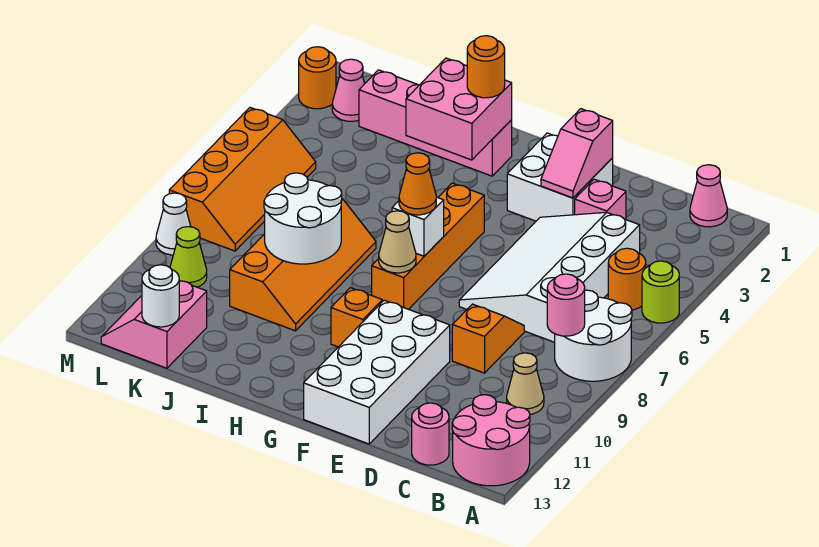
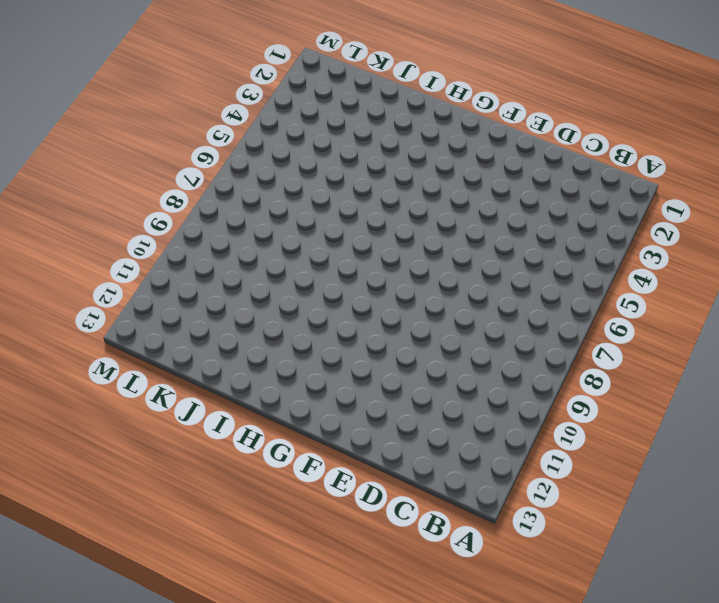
none -> lime 1x1 round brick [642,261,679,323]
none -> white 2x2 round brick [555,290,632,381]
none -> pink 2x2 round brick [452,395,530,486]
none -> pink 1x1 cone [690,165,727,227]

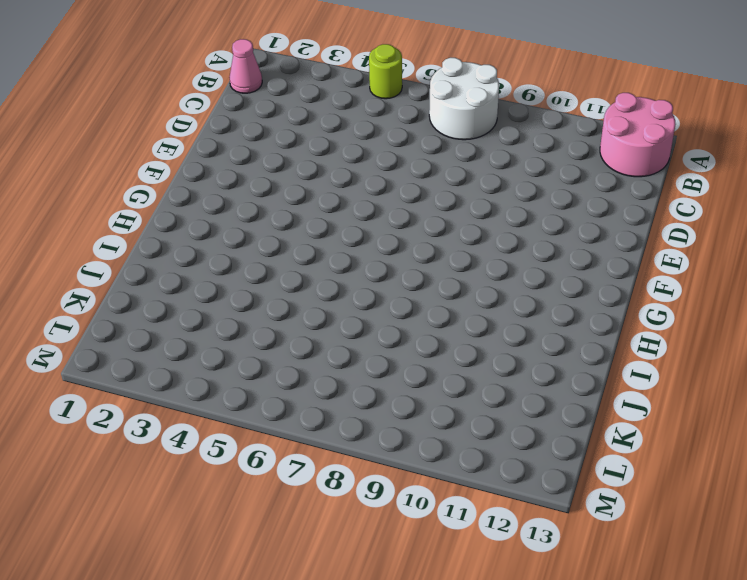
none -> orange 1x1 round brick [608,248,646,310]
none -> tan 1x1 cone [507,353,544,414]
none -> white 3x4 slope [459,212,640,342]
none -> pink 1x1 round brick [412,403,449,465]

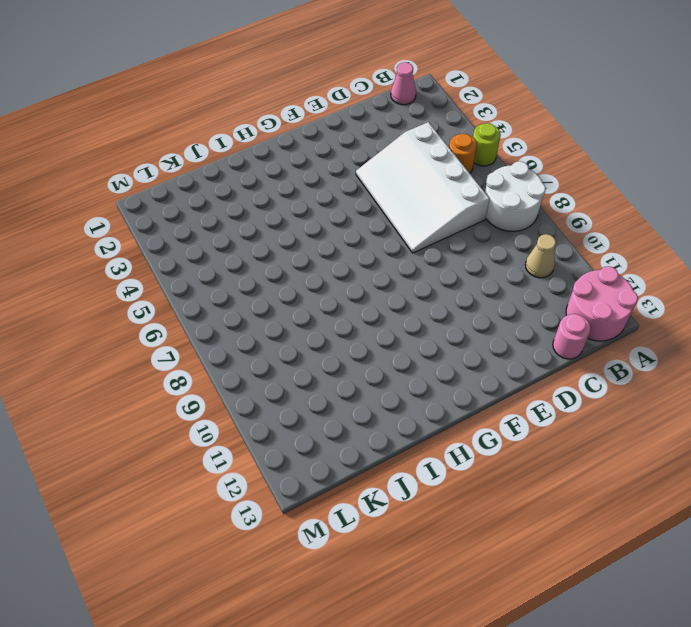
none -> pink 1x1 brick [575,179,626,219]
none -> orange 1x2 slope [452,304,524,373]
none -> white 2x2 brick [507,133,613,221]
none -> white 2x4 brick [304,300,450,444]

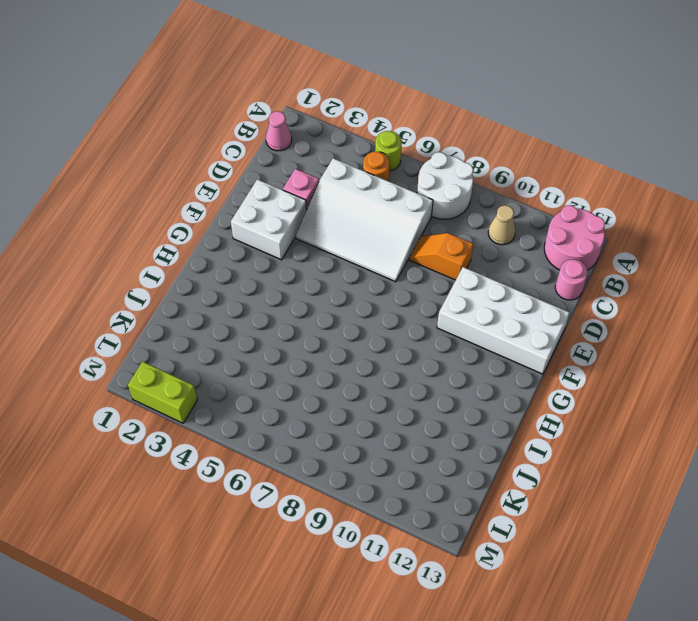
lime 1x2 brick [128,362,197,423] -> orange 1x1 round brick [299,47,336,109]
none -> orange 1x4 brick [372,183,484,309]
none -> orange 1x1 brick [331,288,382,347]
none -> pink 1x4 brick [359,70,512,176]
none -> orange 2x4 slope [230,199,376,331]

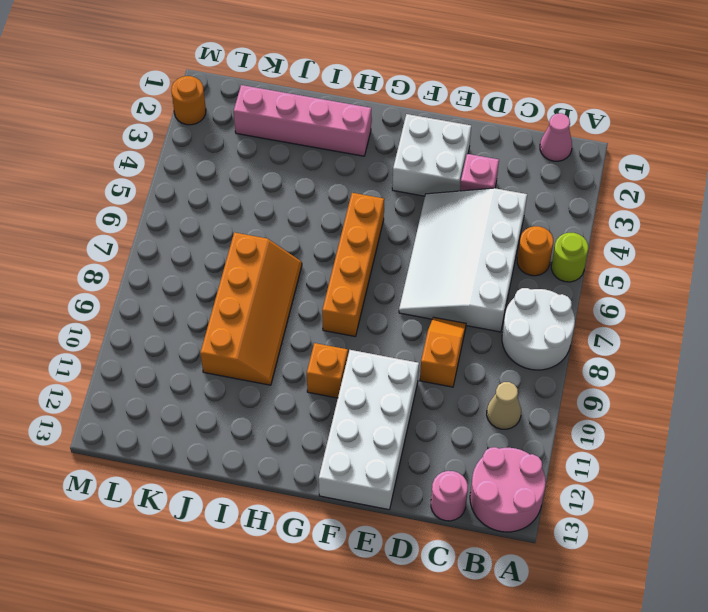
none -> pink 2x2 slope [101,281,207,368]
none -> pink 1x1 cone [332,59,365,121]
none -> orange 2x4 slope [169,108,316,251]
none -> lime 1x1 cone [170,227,207,287]

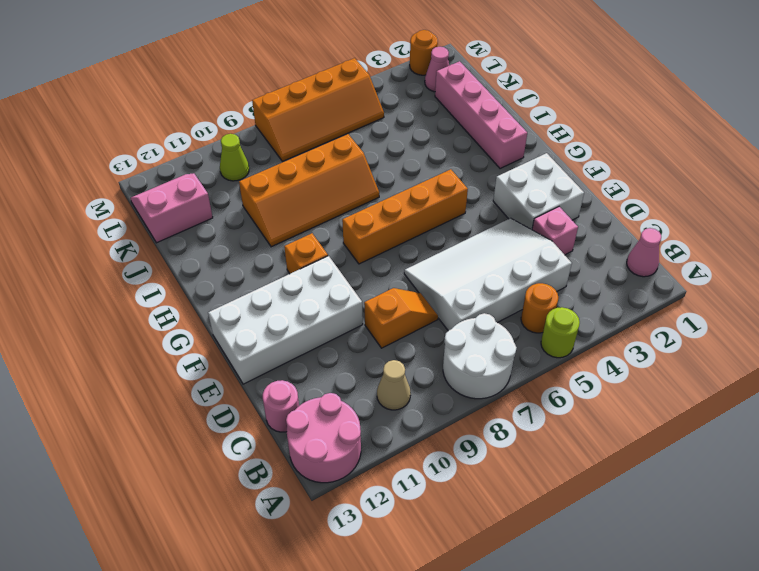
none -> white 1x1 cone [156,193,191,255]
none -> pink 1x1 round brick [547,274,585,336]
none -> pink 1x2 slope [541,109,613,198]
none -> white 1x1 brick [392,197,444,256]

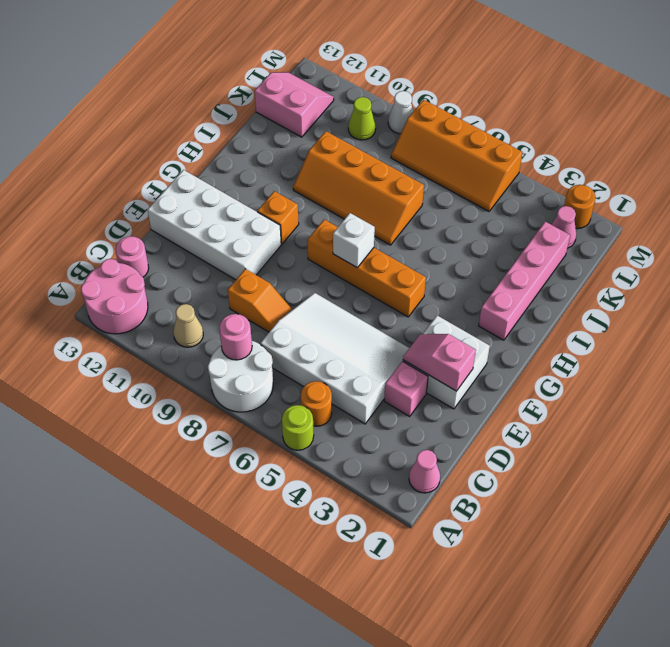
none -> tan 1x1 cone [379,211,416,273]
none -> pink 2x2 brick [406,58,512,160]
none -> white 2x2 round brick [264,173,342,264]
none -> white 1x1 round brick [142,265,179,327]

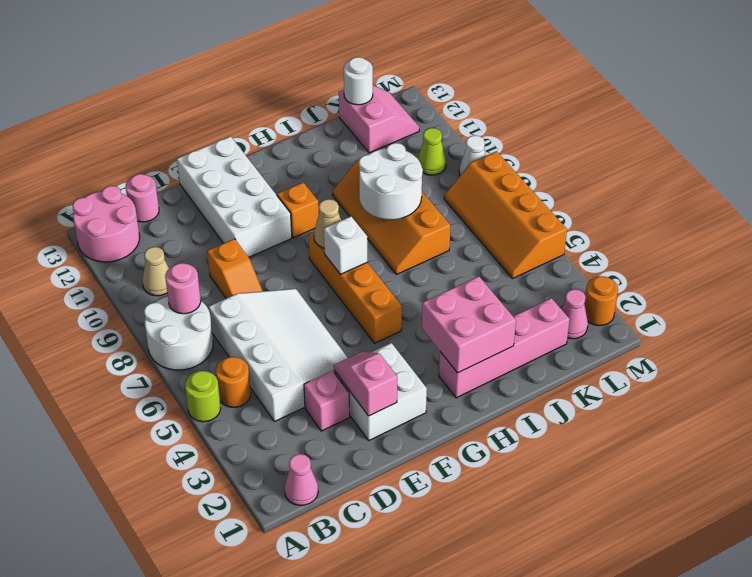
none -> orange 1x1 cone [399,153,436,215]
none -> orange 1x1 round brick [467,36,505,98]

